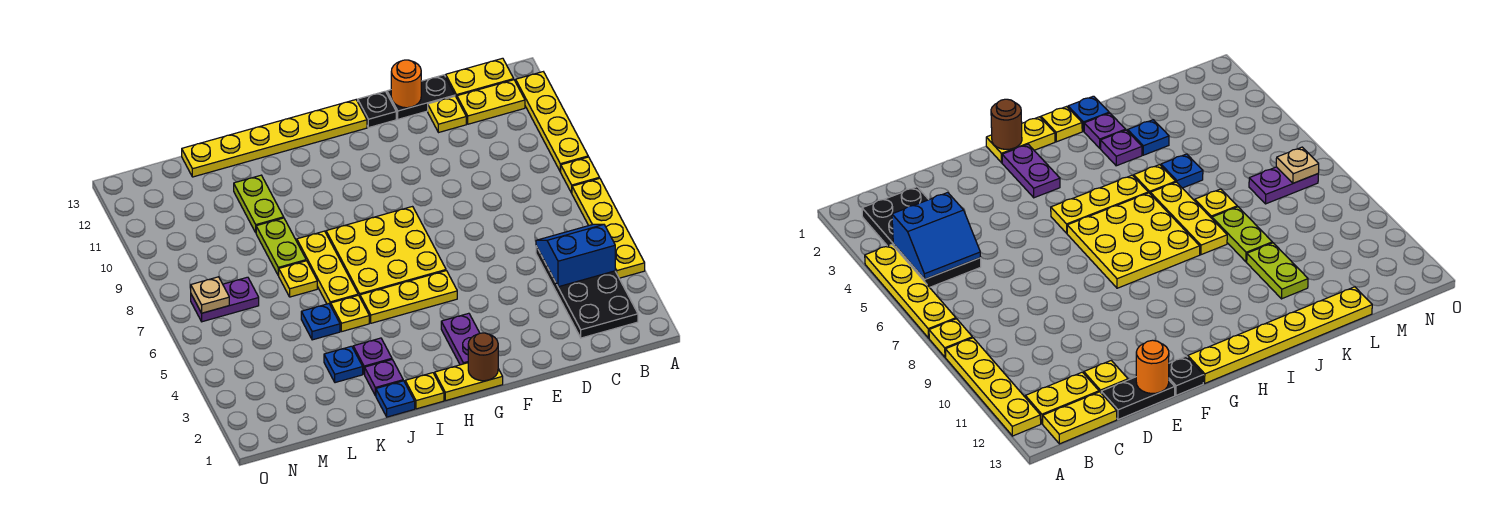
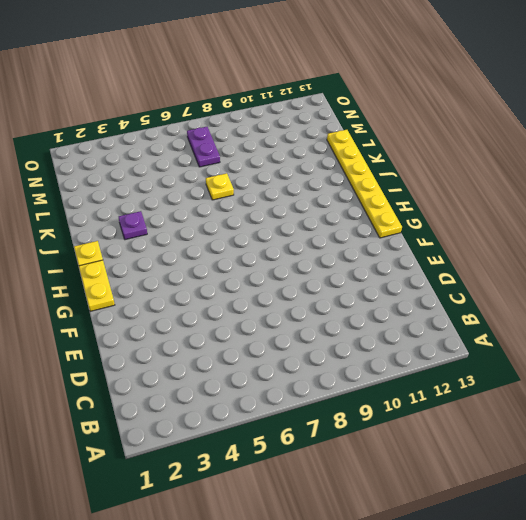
none -> yellow 1x4 plate [572,178,645,278]
none -> yellow 1x1 plate [561,157,600,193]
none -> yellow 1x4 plate [516,72,588,172]
none -> black 2x4 plate [536,246,638,338]

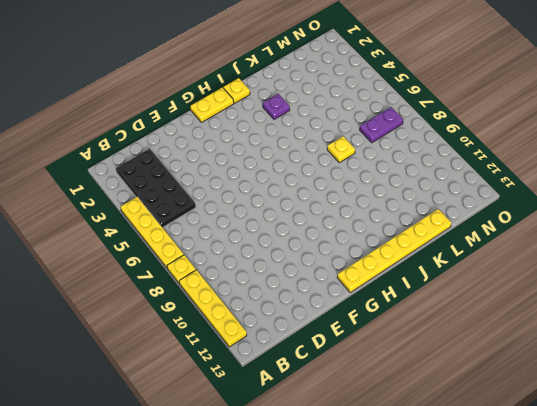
none -> yellow 1x2 plate [457,80,525,124]
none -> yellow 1x2 plate [446,58,514,98]
none -> yellow 1x1 plate [428,96,466,133]
none -> black 1x2 plate [387,75,455,119]

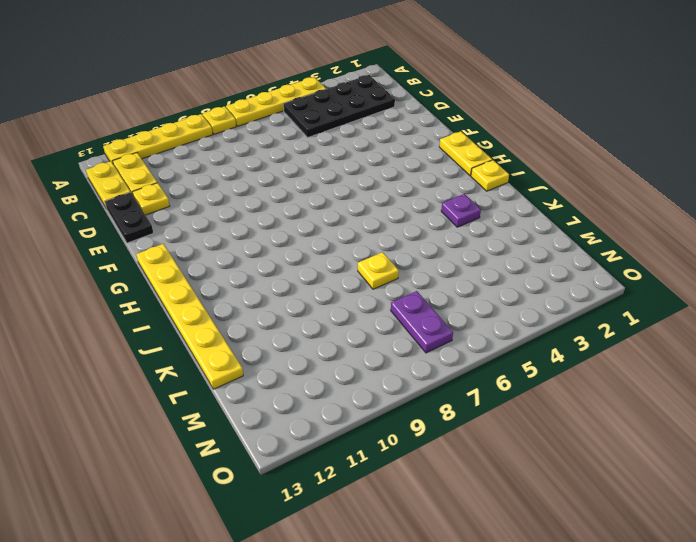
none -> black 1x1 plate [358,91,396,128]
none -> purple 1x2 plate [441,313,480,365]
none -> yellow 1x3 plate [360,271,457,323]
none -> yellow 3x3 plate [326,207,446,297]

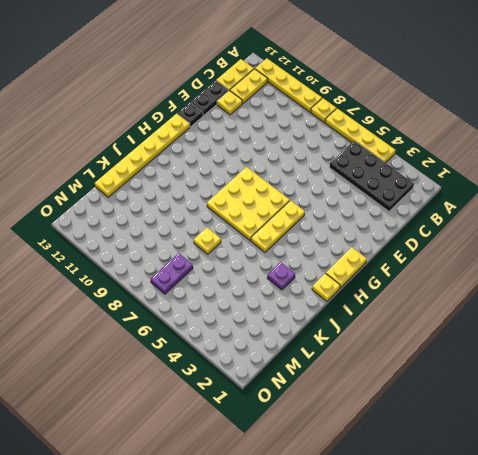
none -> purple 1x2 plate [441,313,480,365]
none -> blue 1x1 plate [376,381,415,417]
none -> purple 1x1 plate [365,360,403,396]
none -> yellow 1x1 plate [331,295,369,332]

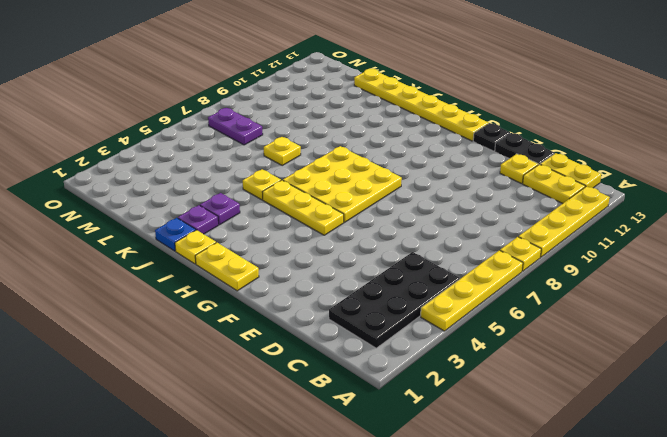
none -> purple 1x2 plate [441,313,480,365]
none -> yellow 1x3 plate [297,231,358,305]
none -> blue 1x1 plate [324,346,363,383]
none -> blue 1x1 plate [301,304,340,340]

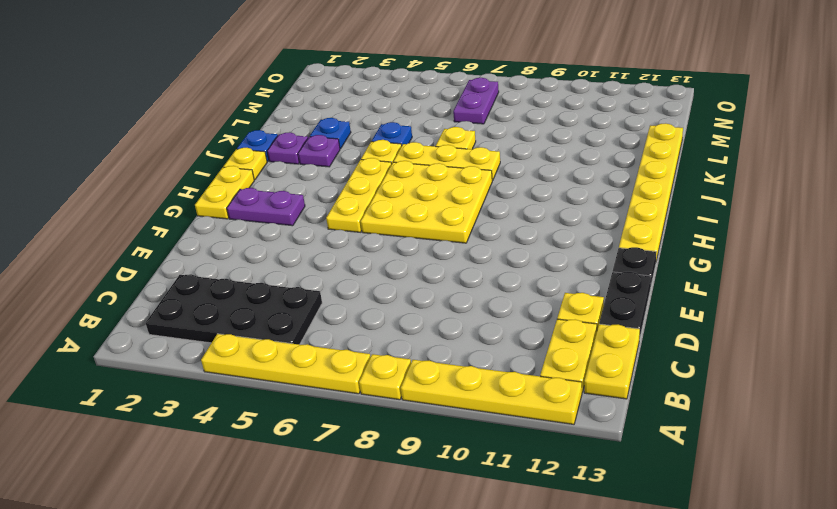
none -> lime 1x2 plate [256,218,306,275]
none -> lime 1x2 plate [234,175,284,232]
none -> blue 2x2 slope [536,224,615,287]
none -> orange 1x1 round brick [391,60,421,108]

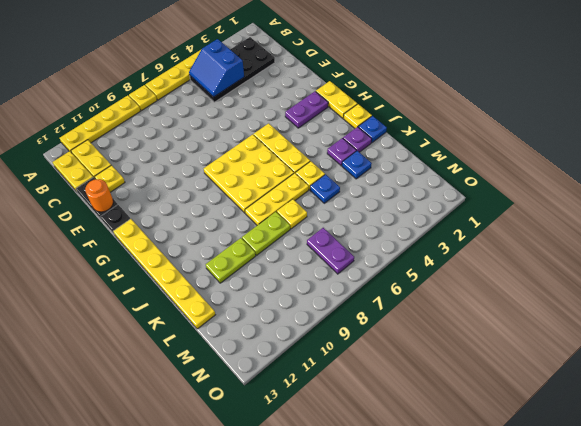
none -> brown 1x1 round brick [468,333,498,381]
none -> tan 1x1 plate [191,277,229,313]

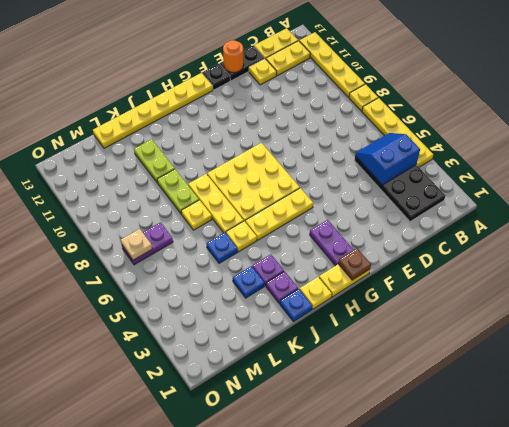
brown 1x1 plate [338,248,371,280] -> brown 1x1 round brick [468,333,498,381]

